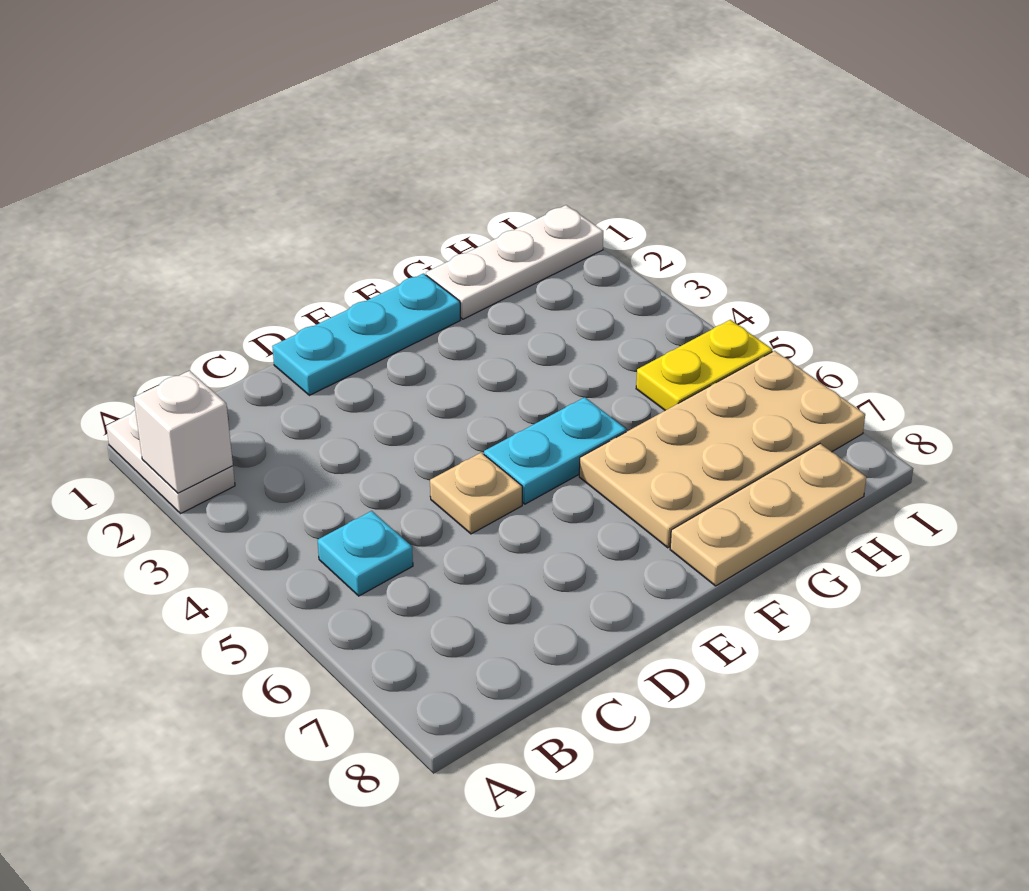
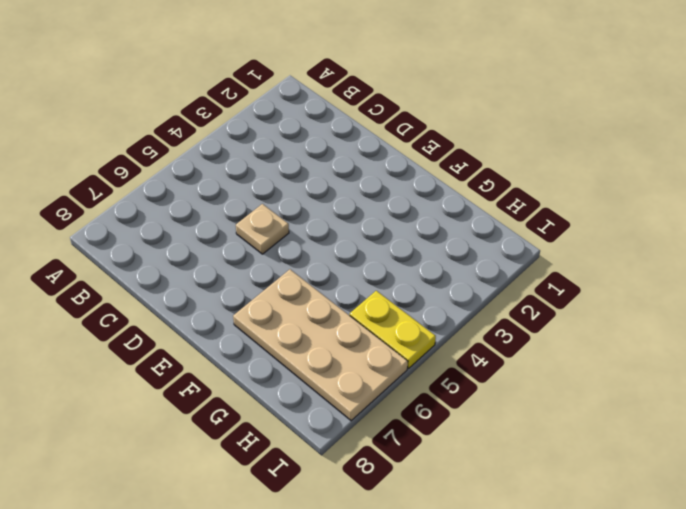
none -> white 1x2 plate [106,410,235,514]
none -> cyan 1x1 plate [318,511,413,596]

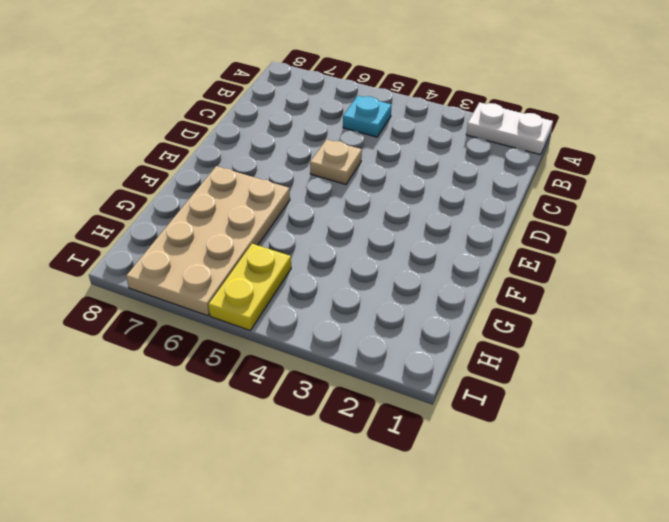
none -> cyan 1x3 plate [272,274,460,395]
none -> cyan 1x2 plate [484,397,626,504]

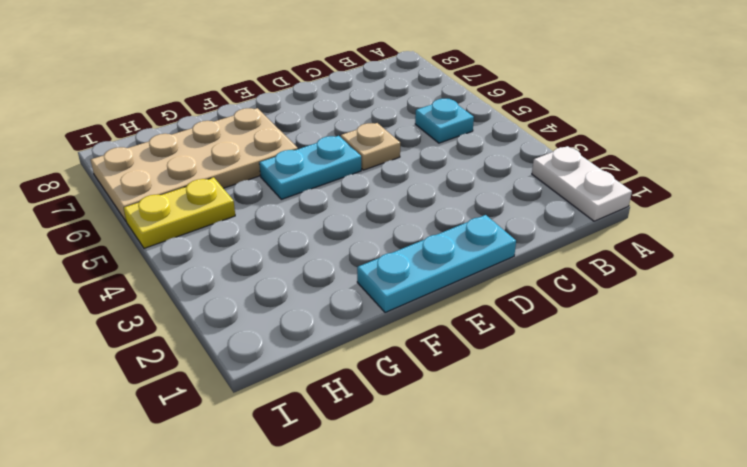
none -> tan 1x3 plate [670,444,866,586]
none -> white 1x3 plate [426,205,603,319]

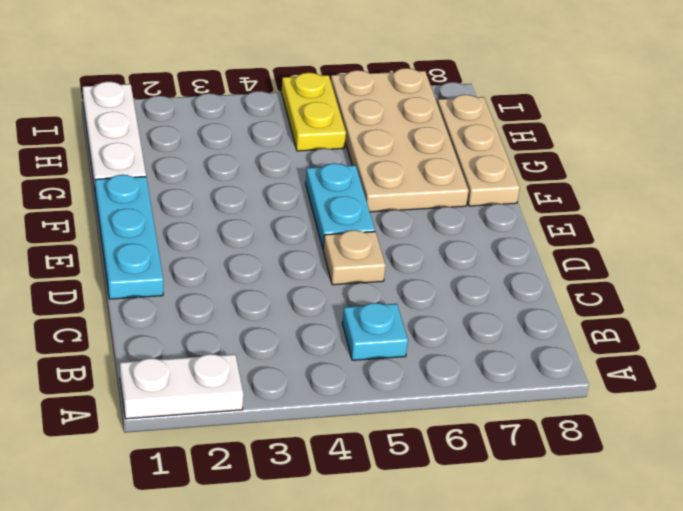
none -> white 1x1 brick [134,371,233,493]

